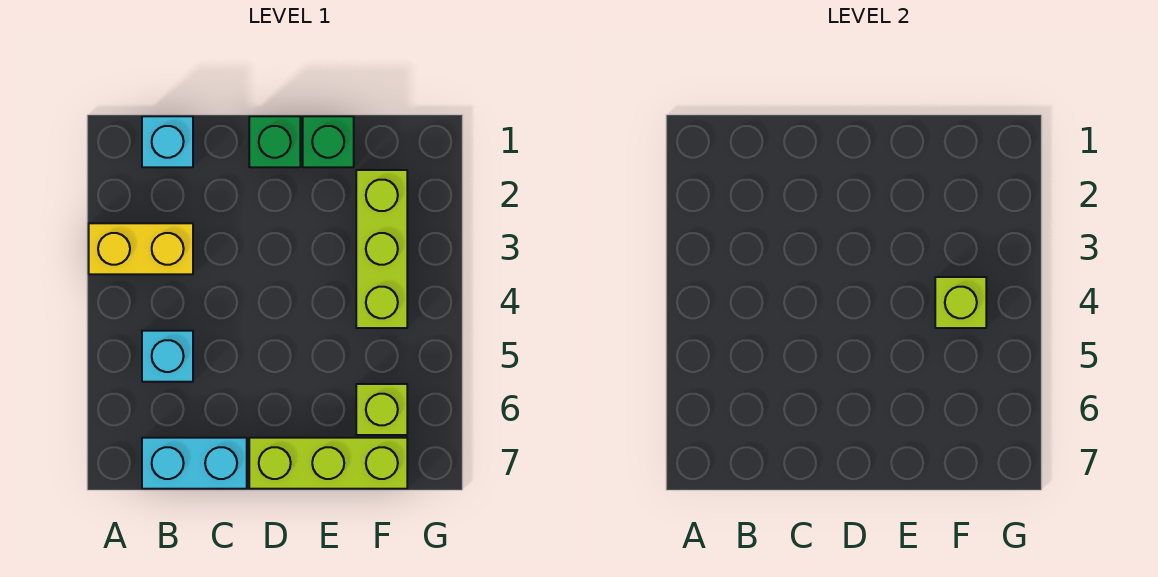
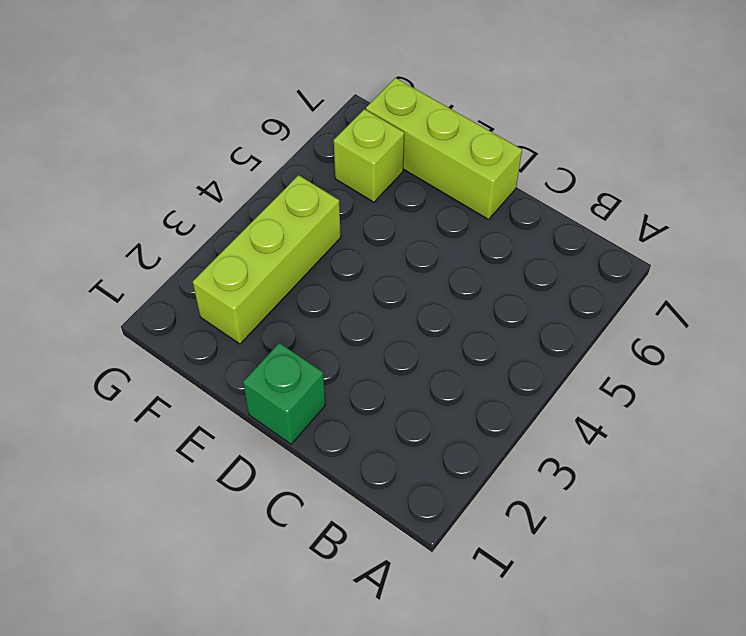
none -> yellow 1x2 brick [89,223,193,274]
none -> cyan 1x1 brick [142,116,193,167]

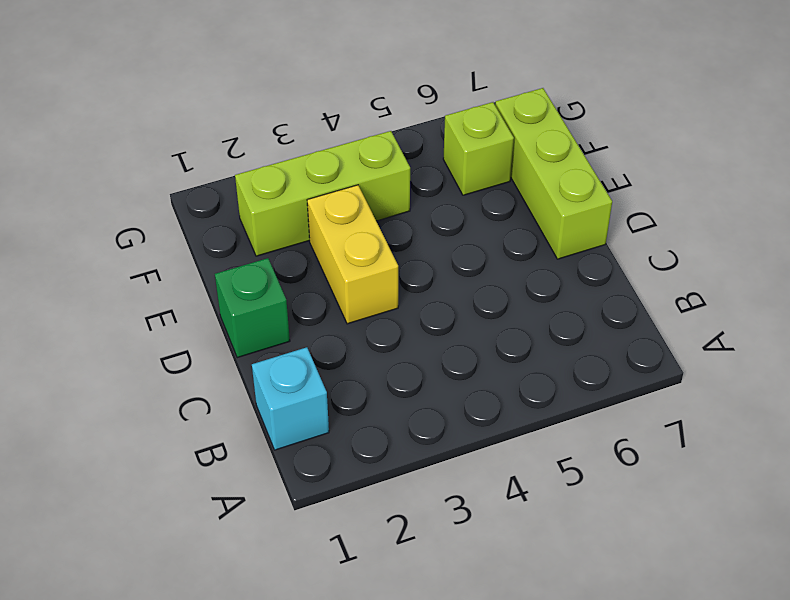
yellow 1x2 brick [307,185,398,324] -> yellow 1x2 brick moved to [89,223,193,274]
none -> cyan 1x1 brick [142,331,193,382]
none -> cyan 1x2 brick [142,438,247,489]

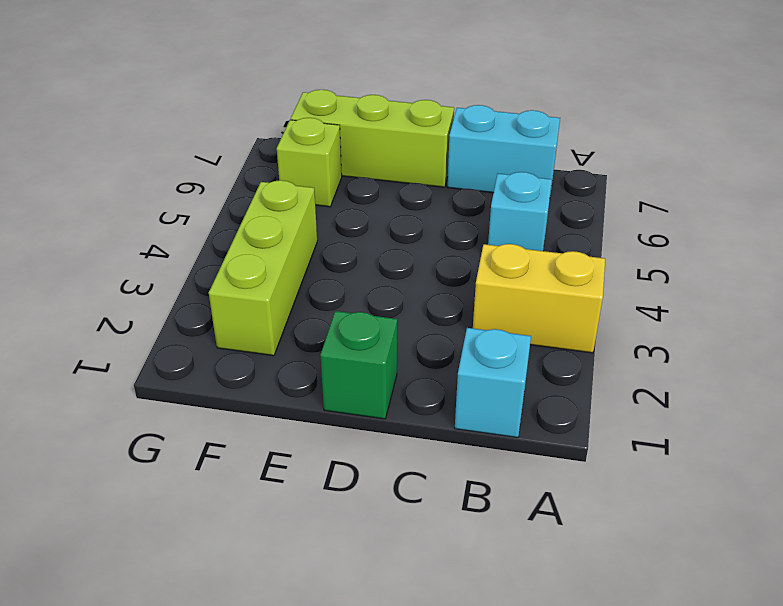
none -> green 1x1 brick [303,116,354,167]
none -> lime 1x1 brick [935,277,986,328]

